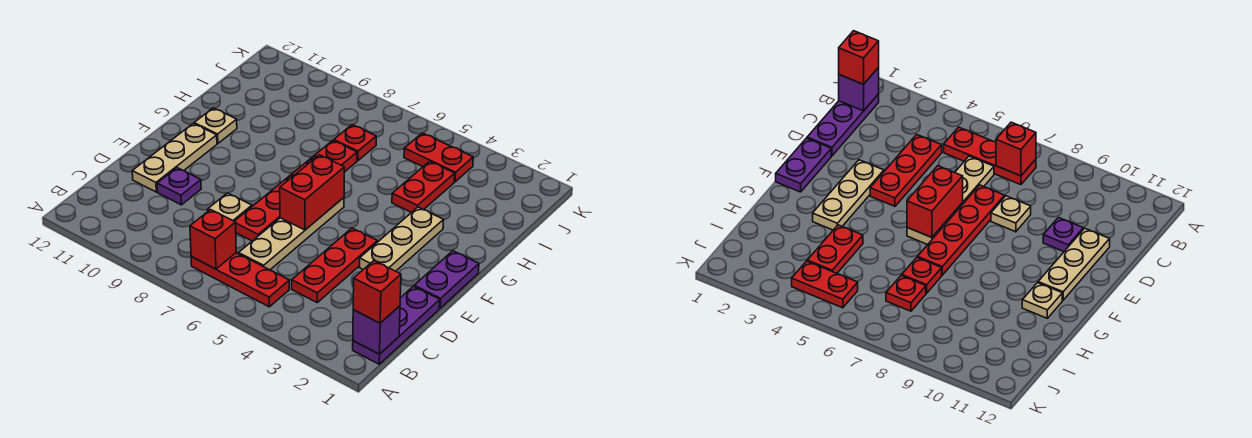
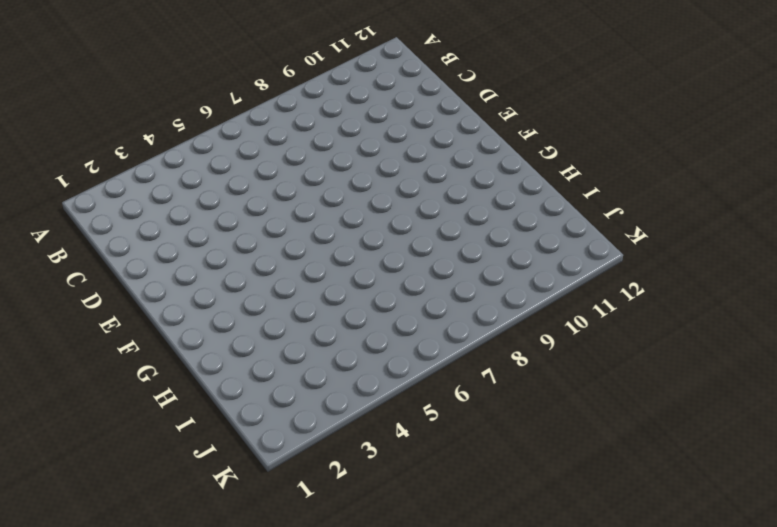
none -> purple 1x3 plate [353,286,440,364]
none -> red 1x3 plate [191,253,289,307]
none -> red 1x3 plate [292,228,377,302]

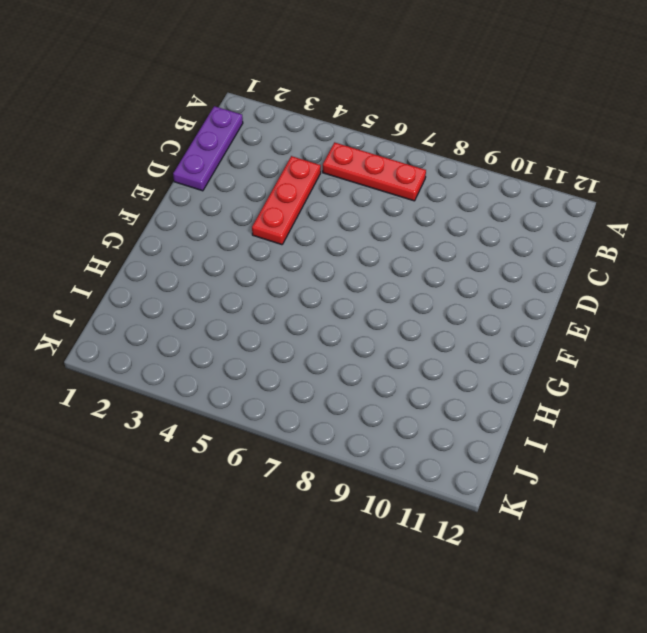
none -> tan 1x4 plate [239,198,344,270]
none -> red 1x4 plate [234,156,316,241]
none -> tan 1x1 plate [208,193,252,221]

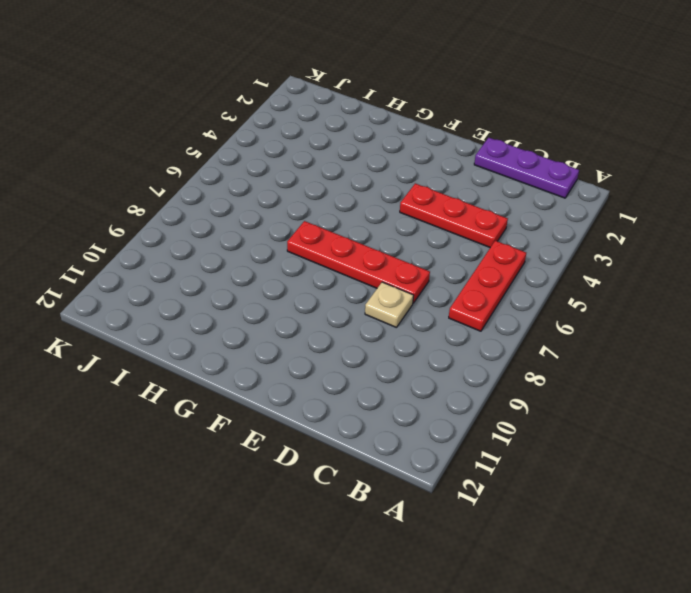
none -> tan 1x4 plate [239,198,344,270]
none -> purple 1x1 plate [157,168,201,205]
none -> tan 1x3 plate [132,123,217,192]

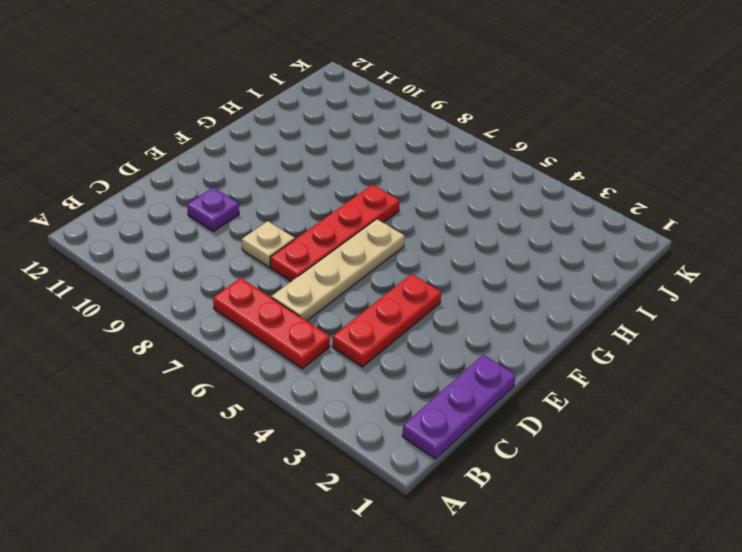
none -> tan 1x3 plate [132,123,217,192]
none -> purple 1x2 plate [414,251,479,308]
none -> tan 1x3 plate [360,207,443,271]

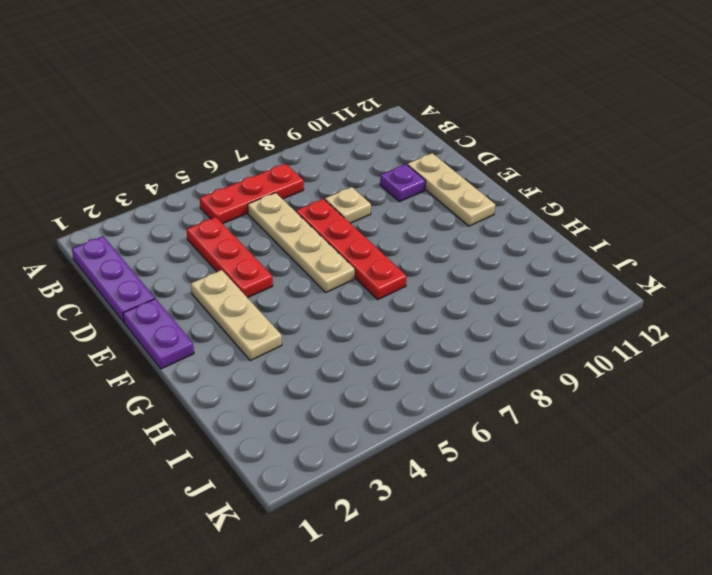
none -> tan 1x1 plate [194,108,237,144]
none -> red 1x2 plate [392,161,455,212]
none -> red 1x1 plate [314,140,357,172]

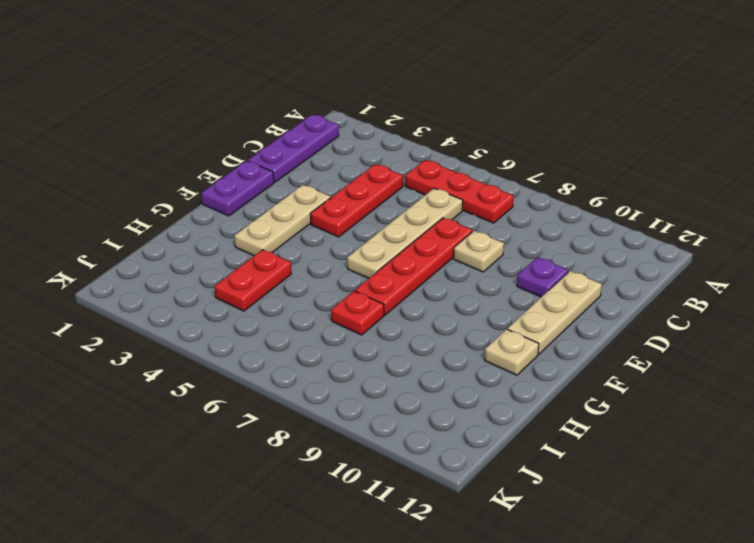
none -> red 1x1 plate [334,125,376,161]
none -> red 1x2 plate [404,133,473,182]
none -> purple 1x1 brick [353,306,400,354]

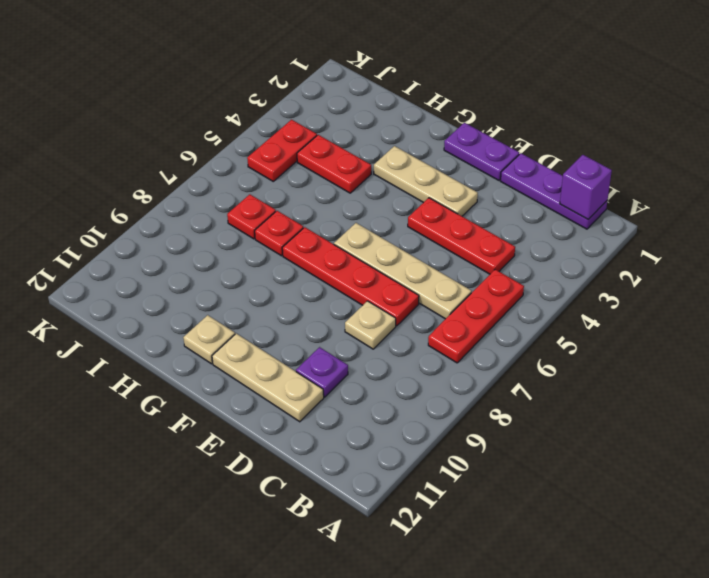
none -> red 1x1 brick [190,210,236,269]
none -> red 1x2 brick [280,155,344,230]
none -> red 1x1 brick [353,261,401,323]

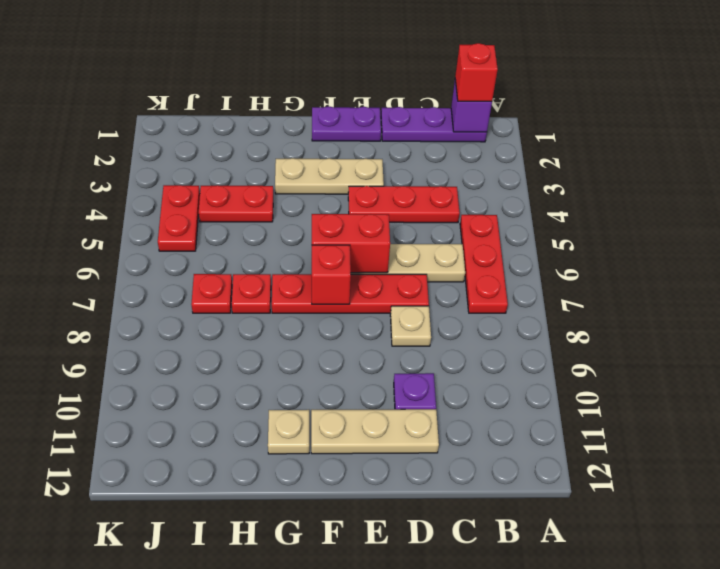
red 1x1 brick [312,245,351,304] -> red 1x1 brick moved to [190,210,236,269]

